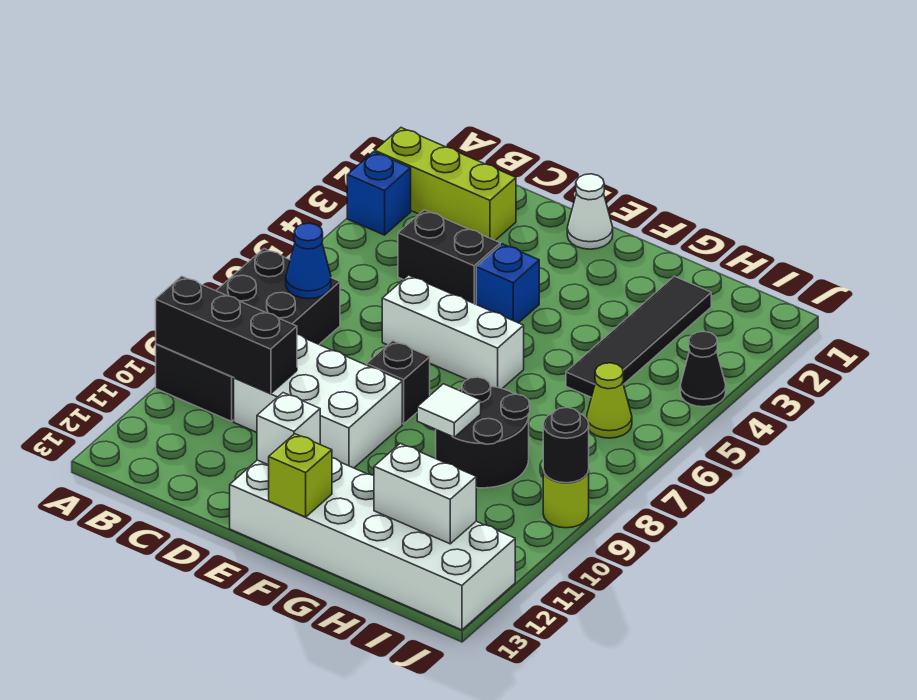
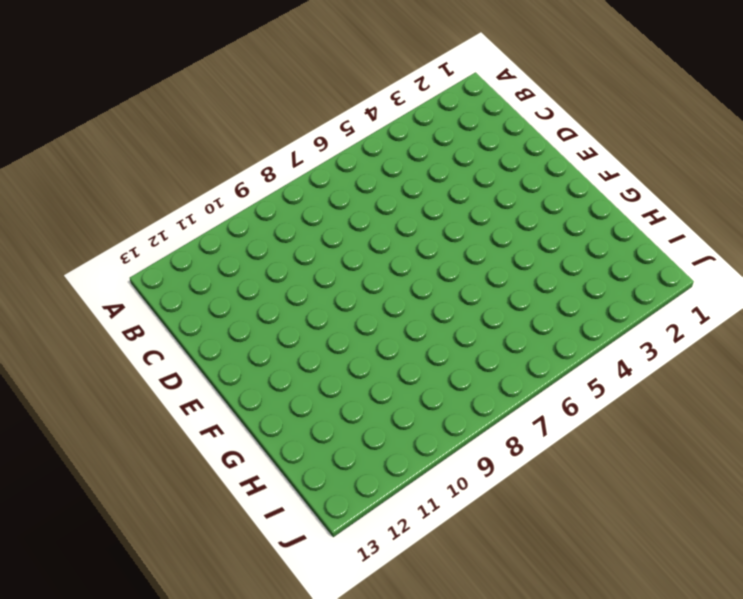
none -> lime 1x3 brick [375,128,516,240]
none -> blue 1x1 brick [347,152,411,235]
none -> black 2x4 brick [156,249,340,421]

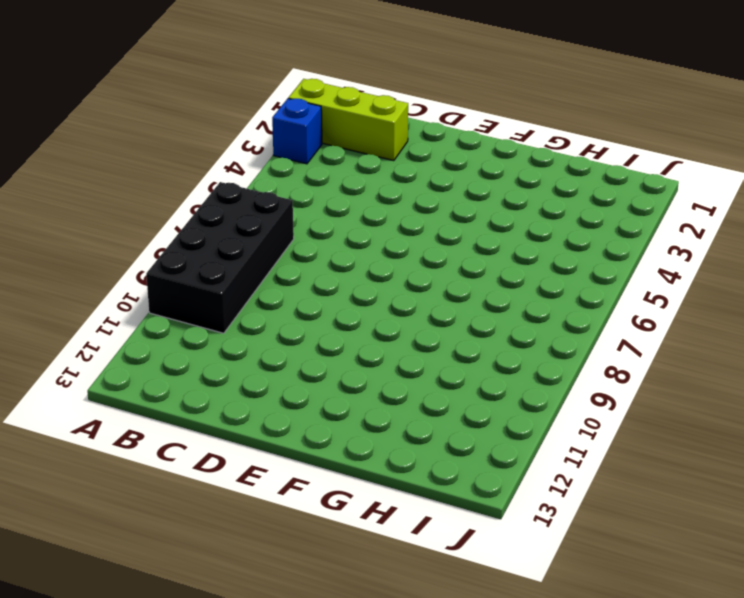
none -> black 1x2 brick [398,210,500,304]
none -> white 2x3 brick [234,334,402,468]
none -> white 1x3 brick [382,275,524,389]

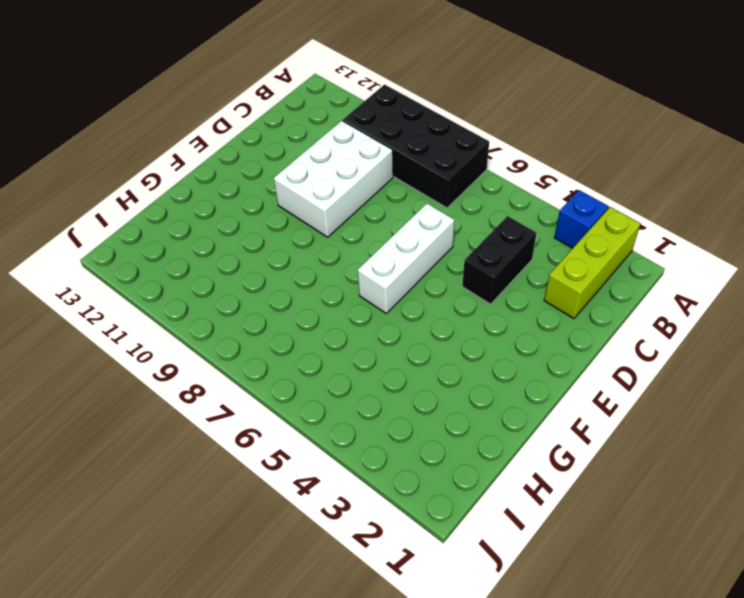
none -> white 1x1 cone [567,174,613,249]
none -> blue 1x1 brick [476,244,539,323]
none -> black 1x1 brick [367,341,430,424]

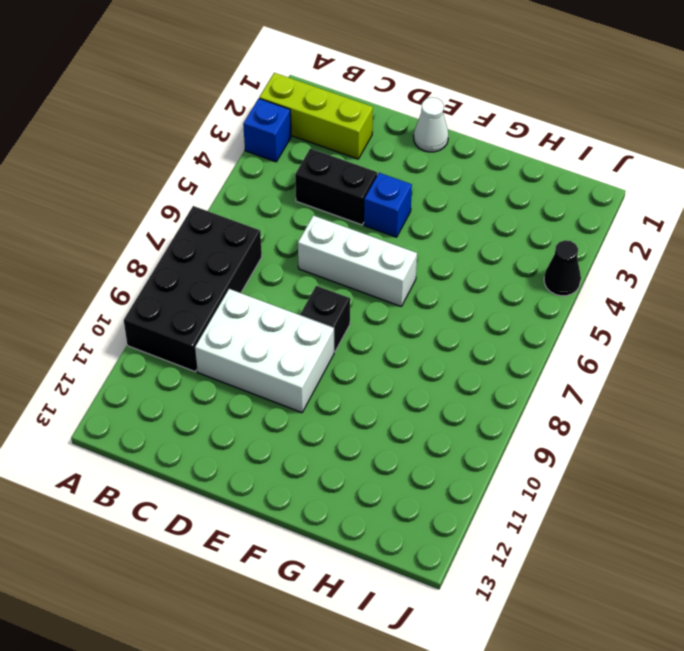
none -> white 2x6 brick [230,458,515,630]
none -> black 2x2 round brick [436,377,530,488]
none -> black 1x4 tile [566,276,711,397]

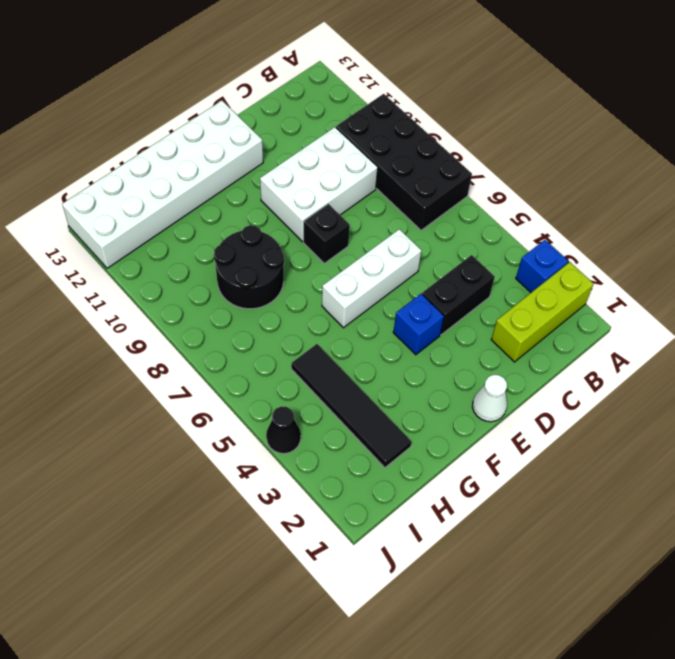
none -> lime 1x1 cone [586,363,632,438]
none -> lime 1x1 round brick [543,470,589,528]
none -> black 1x3 brick [156,276,297,394]

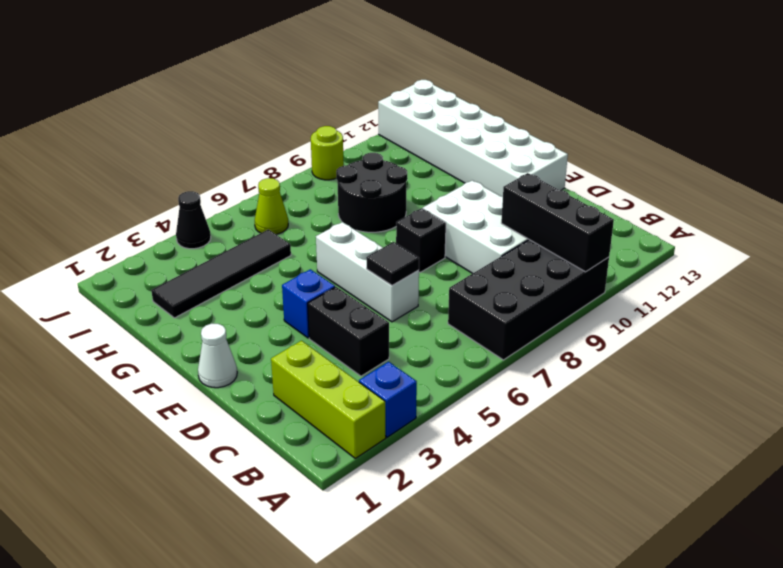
black 1x1 tile [366,242,419,285] -> none
none -> blue 1x1 cone [286,223,331,299]
none -> white 1x1 brick [257,393,320,465]
none -> lime 1x1 brick [269,434,332,517]

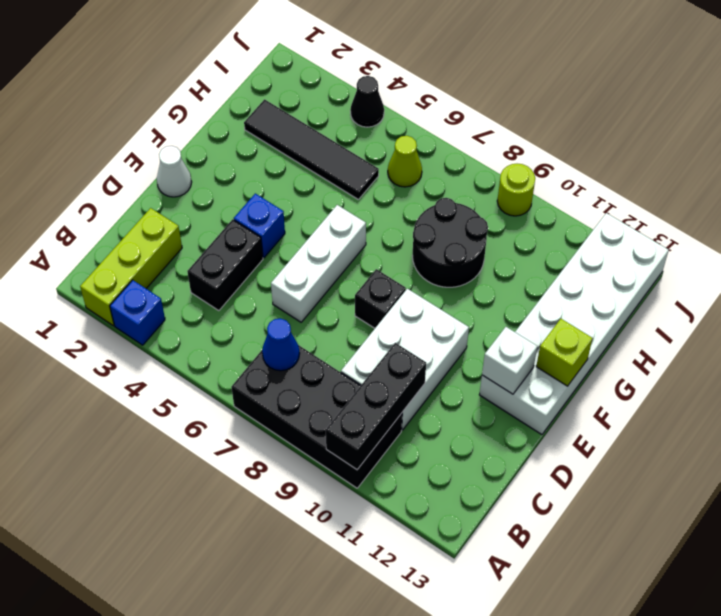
none -> white 1x1 tile [417,384,481,437]
none -> white 1x2 brick [374,443,476,544]
none -> black 1x1 round brick [543,408,589,483]

